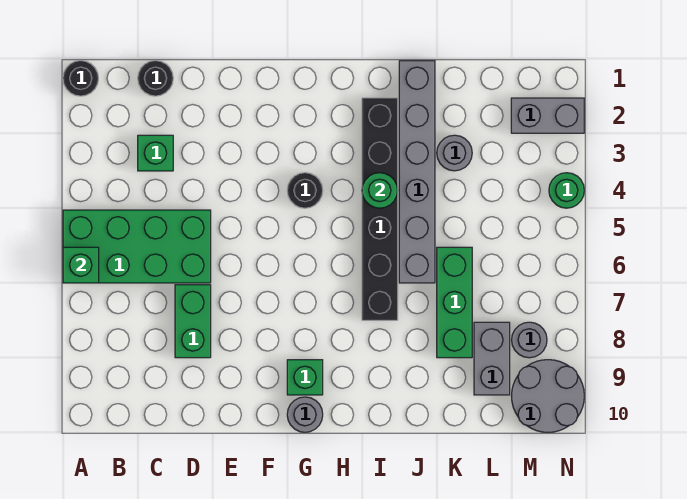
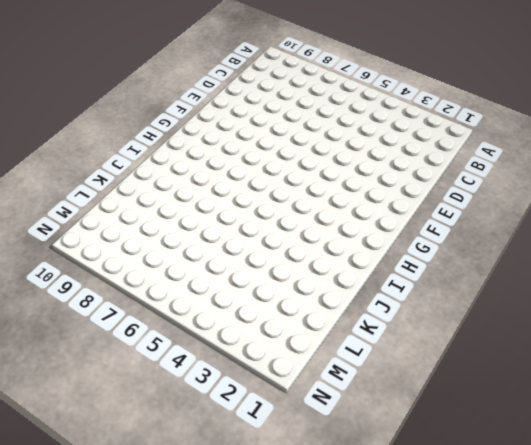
none -> black 1x1 round brick [63,61,98,96]
none -> green 2x4 brick [63,210,211,283]
none -> black 1x1 round brick [138,61,173,96]

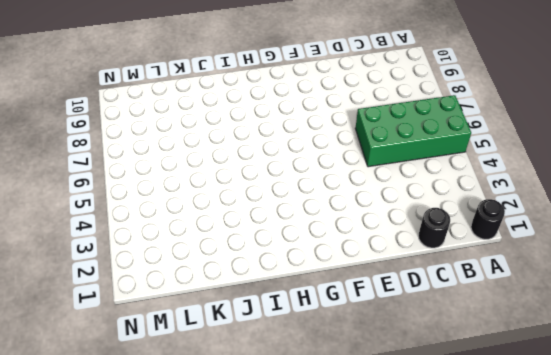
none -> green 1x1 brick [138,135,173,171]
none -> green 1x2 brick [175,285,211,358]
none -> black 1x1 round brick [287,173,323,208]

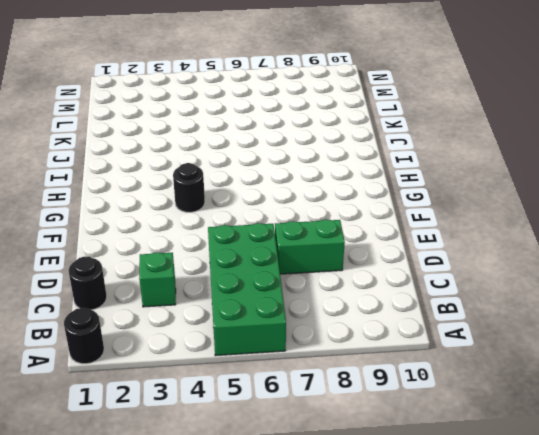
none -> green 1x1 brick [287,360,323,395]
none -> grey 1x1 round brick [287,397,323,432]
none -> black 1x6 brick [362,98,398,320]

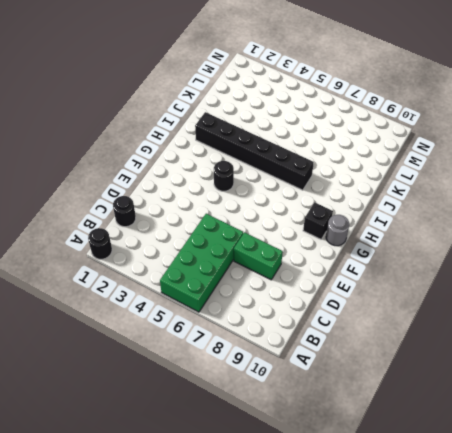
black 1x1 brick [303,202,333,239] -> green 1x1 brick [287,360,323,395]
none -> green 1x1 brick [138,135,173,171]
none -> grey 1x6 brick [399,61,435,283]
none -> grey 1x1 round brick [437,135,472,171]

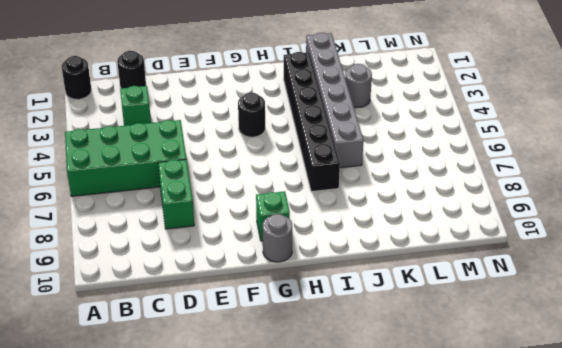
none -> green 1x3 brick [437,247,472,358]
none -> grey 1x2 brick [474,322,510,395]
none -> grey 1x2 brick [511,98,584,133]

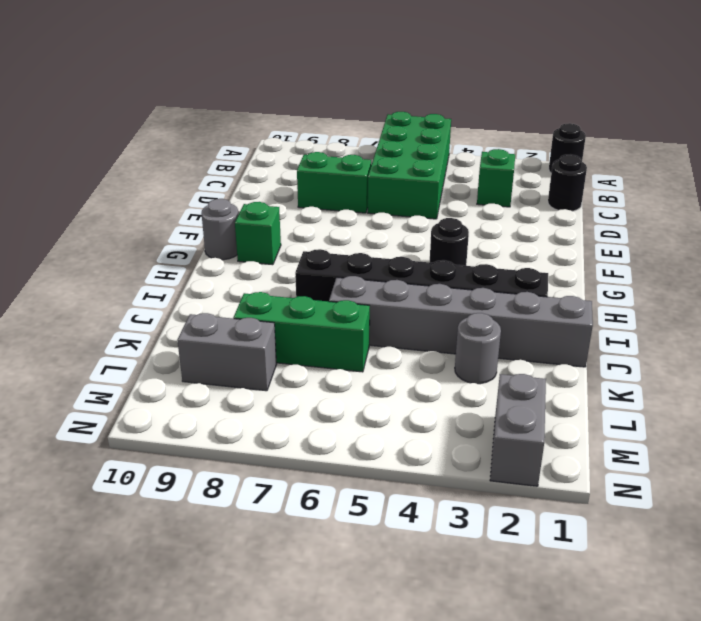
none -> grey 1x1 round brick [512,322,547,358]
none -> grey 2x2 round brick [512,360,584,432]
none -> green 1x1 round brick [549,173,584,208]

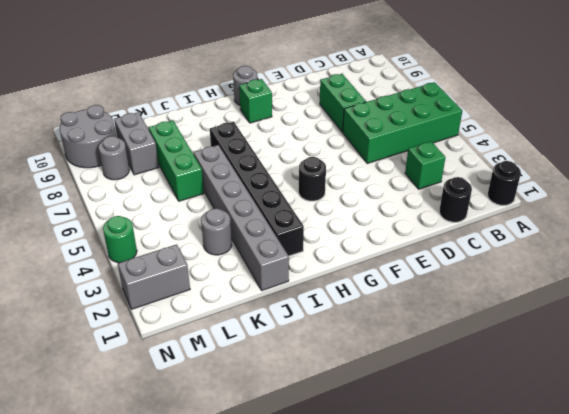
none -> green 1x1 brick [63,247,99,283]
none -> green 1x1 round brick [362,173,398,208]

